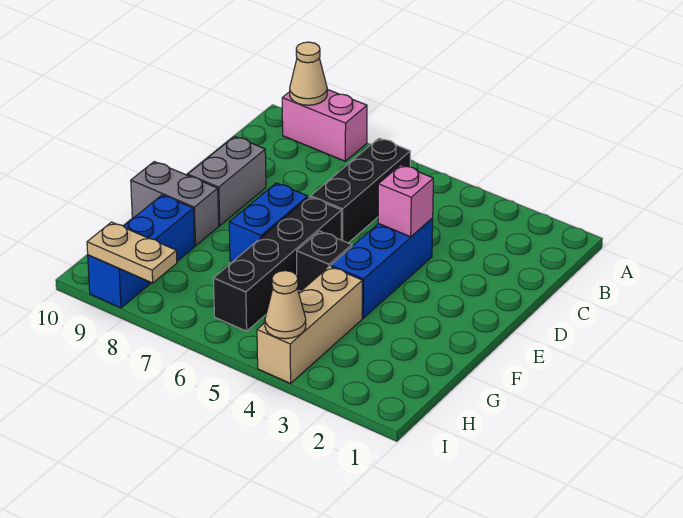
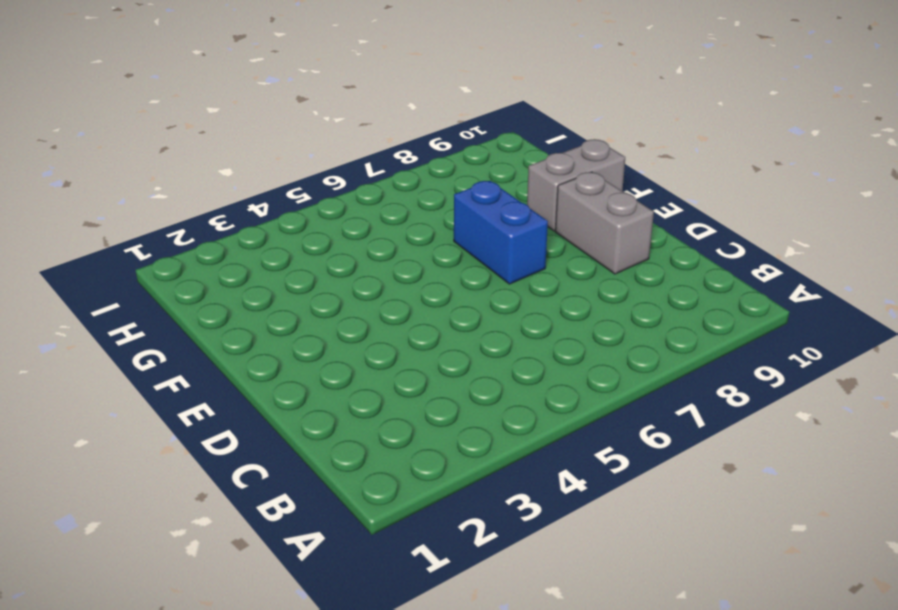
none -> pink 1x2 brick [282,89,367,161]
none -> black 1x3 brick [311,138,411,243]
none -> blue 1x3 brick [331,218,433,318]

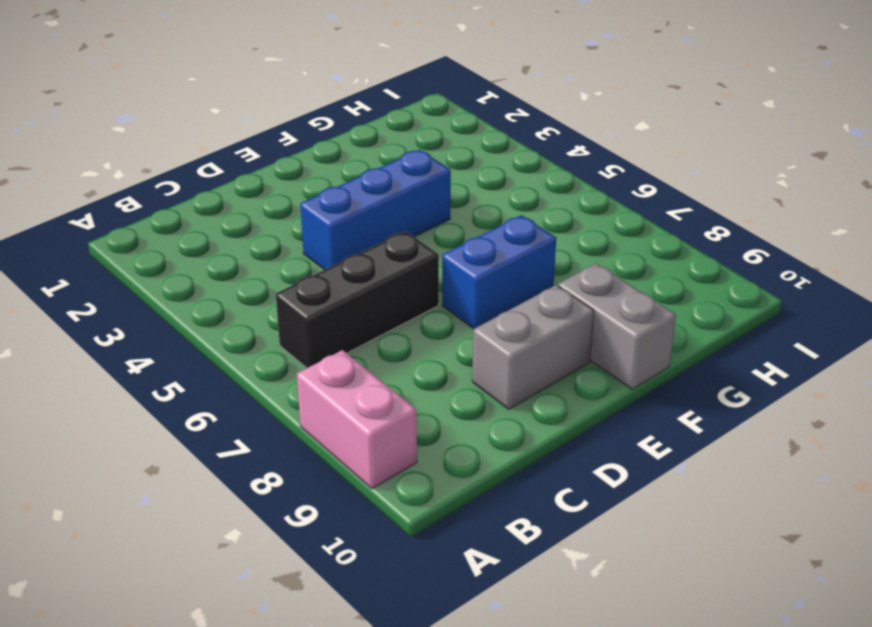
none -> black 1x4 brick [213,197,341,331]
none -> black 1x1 brick [297,231,352,291]
none -> tan 1x3 brick [257,266,362,383]

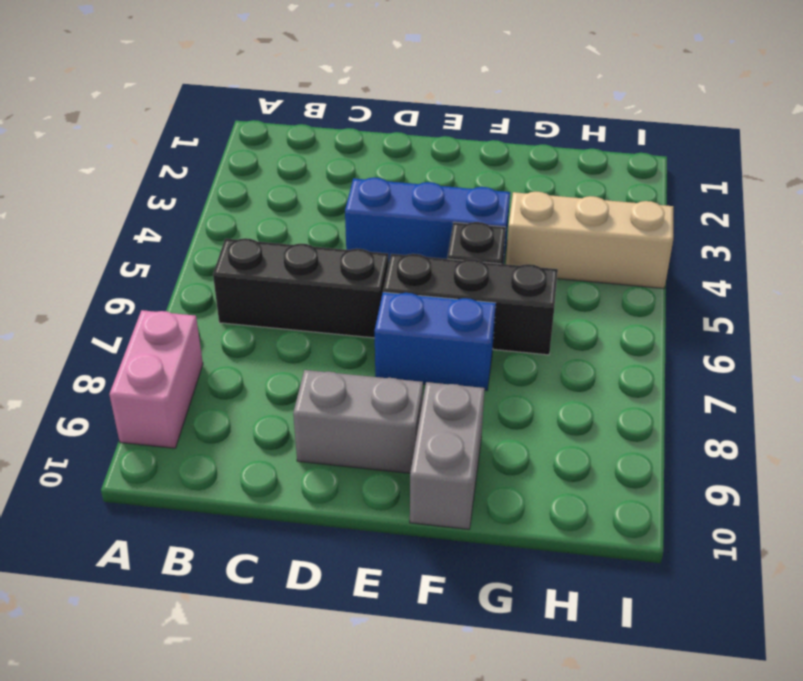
black 1x3 brick [383,254,558,355] -> black 1x4 brick [213,197,341,331]
none -> blue 1x3 brick [88,195,194,308]
none -> tan 1x1 cone [290,42,327,105]
none -> pink 1x1 brick [378,165,433,237]

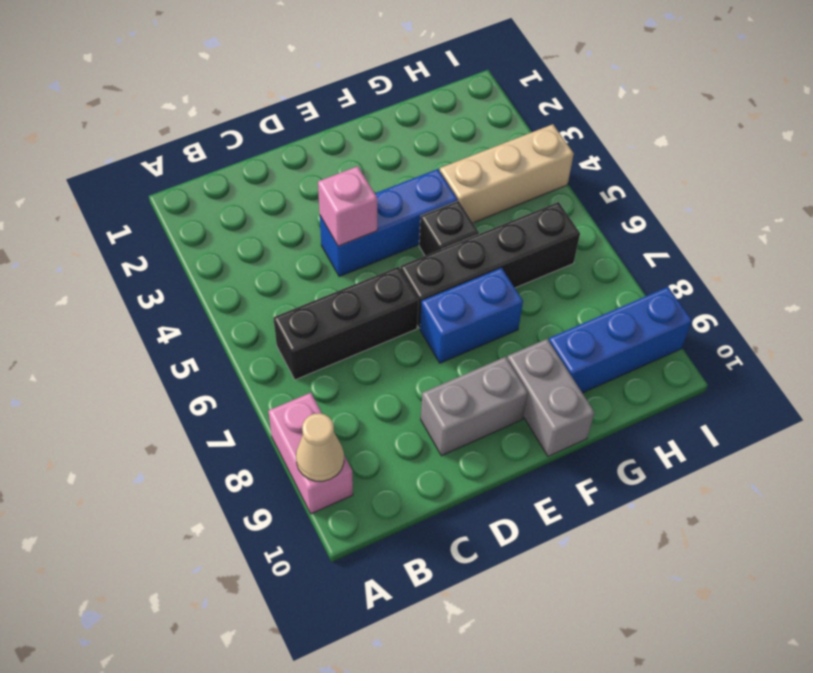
none -> tan 1x1 cone [265,271,306,339]
none -> tan 1x2 plate [87,222,177,283]

